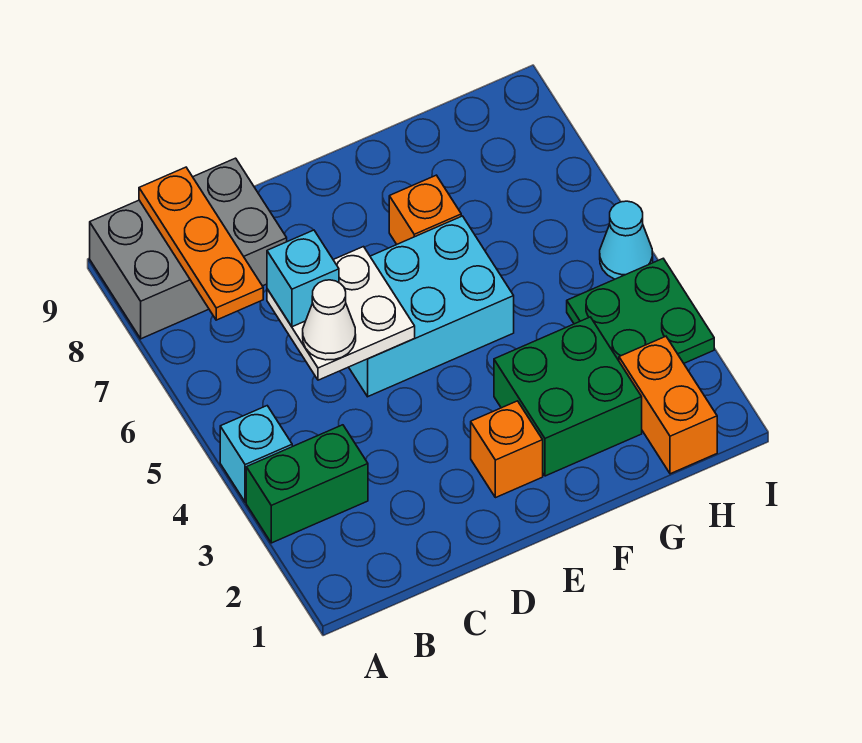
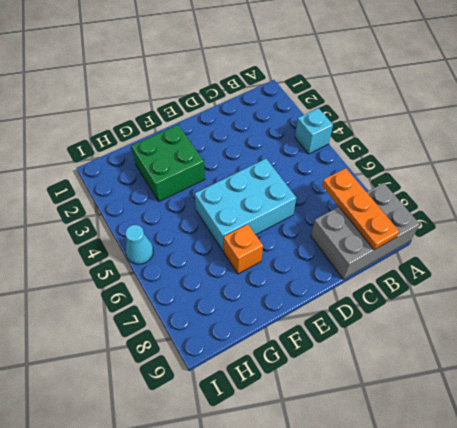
none -> green 1x2 brick [246,425,368,543]
none -> orange 1x1 brick [471,401,543,498]
none -> orange 1x2 brick [619,336,717,474]

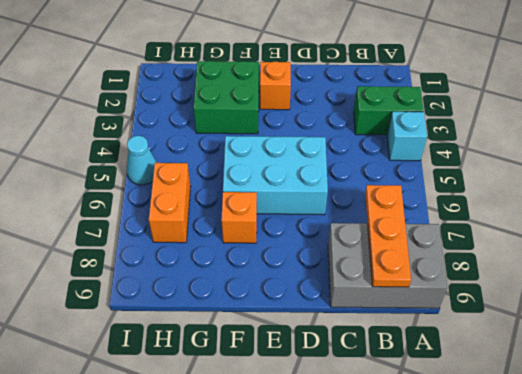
orange 1x2 brick [149,163,191,243] -> orange 1x2 brick moved to [619,336,717,474]
none -> green 2x2 plate [567,259,714,363]
none -> white 2x2 plate [267,247,415,380]
none -> white 1x1 cone [303,280,356,360]

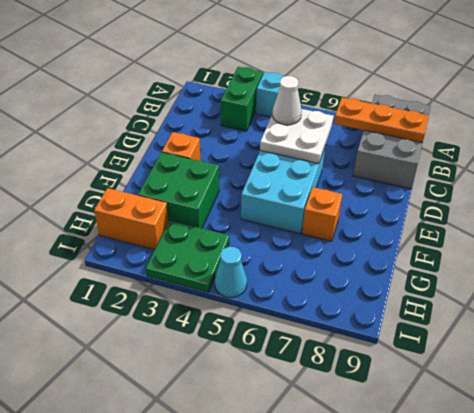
none -> cyan 1x1 brick [267,230,339,327]

